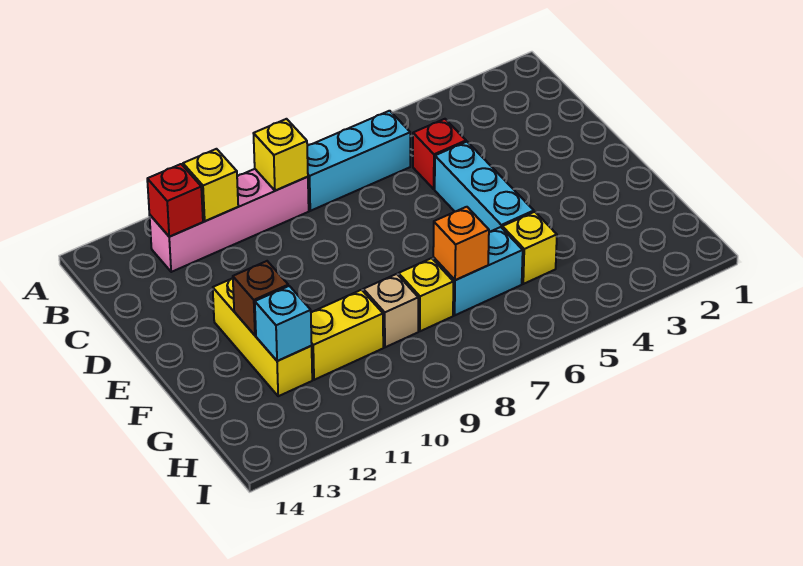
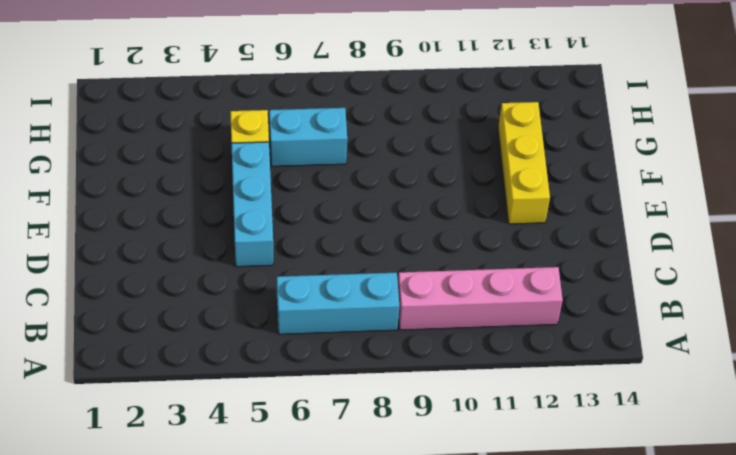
none -> red 1x1 brick [413,119,466,189]
none -> yellow 1x1 brick [399,258,453,331]
none -> tan 1x1 brick [363,274,418,347]

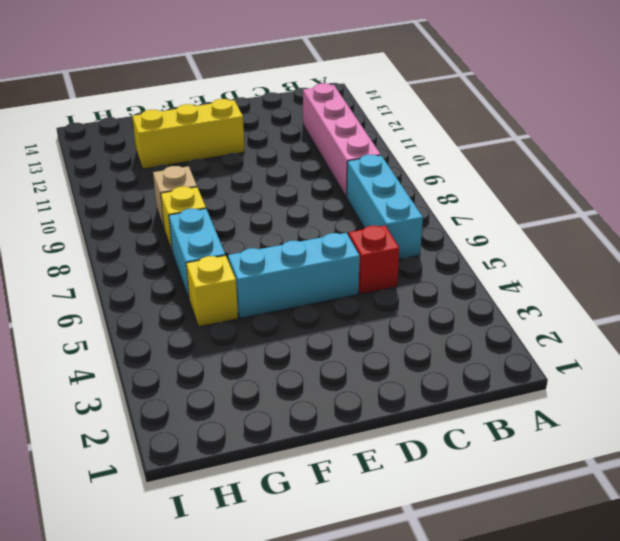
none -> yellow 1x2 brick [311,290,383,380]
none -> yellow 1x1 brick [253,119,308,191]
none -> yellow 1x1 brick [183,149,238,221]

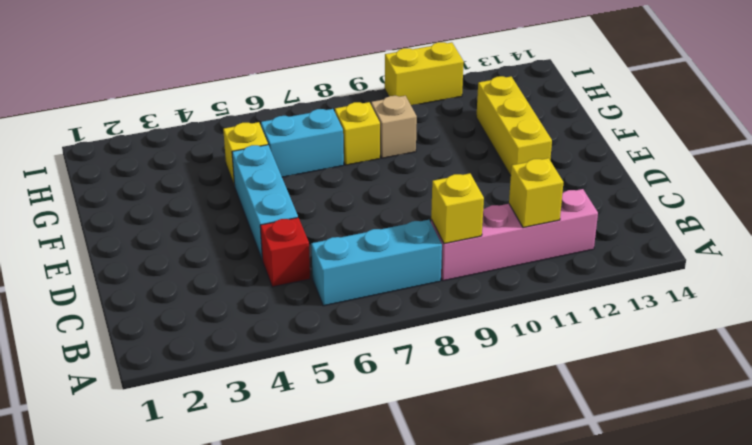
yellow 1x2 brick [385,42,464,105] -> yellow 1x2 brick moved to [311,290,383,380]
none -> red 1x1 brick [147,164,203,237]
none -> brown 1x1 brick [233,261,288,335]
none -> orange 1x1 brick [433,207,489,280]

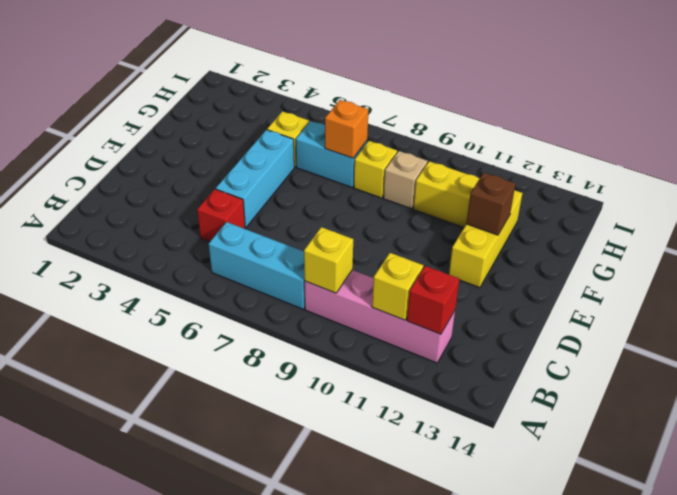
none -> cyan 1x1 brick [255,286,312,361]

